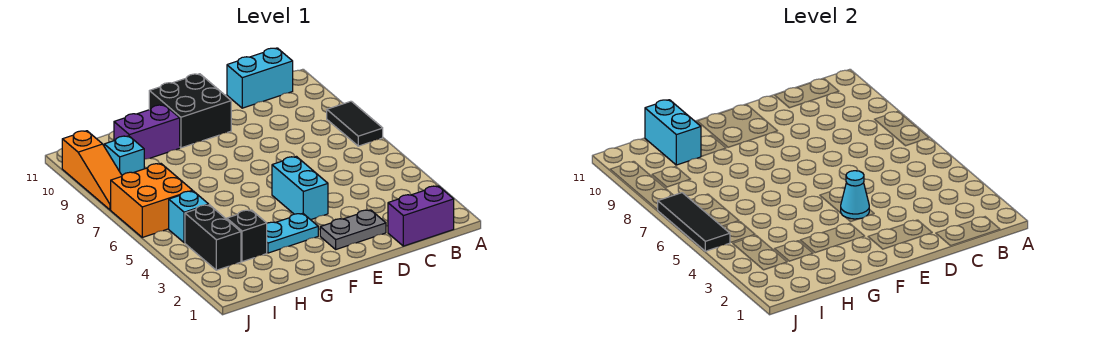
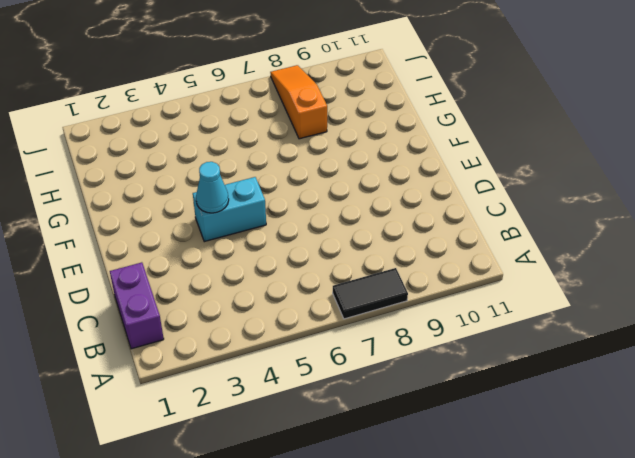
orange 1x3 slope [270,65,327,139] -> orange 1x3 slope turned to [62,131,122,210]
none -> cyan 1x2 brick [227,48,293,108]
none -> grey 1x2 plate [320,210,386,249]
none -> black 2x2 brick [149,74,231,148]

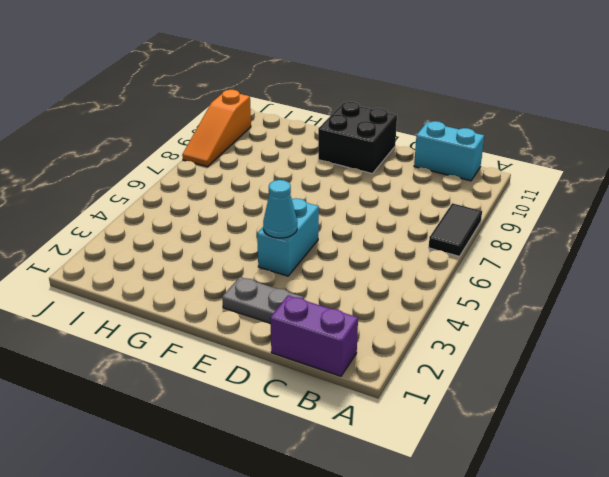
none -> cyan 1x2 plate [267,213,318,253]
none -> purple 1x2 brick [114,105,180,159]
none -> black 1x1 brick [227,210,267,262]

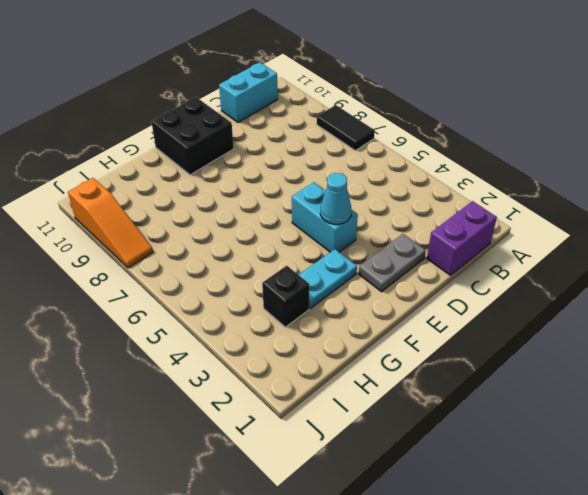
none -> purple 1x2 brick [114,105,180,159]
none -> black 1x2 brick [185,205,241,270]
none -> cyan 1x1 brick [169,191,209,243]

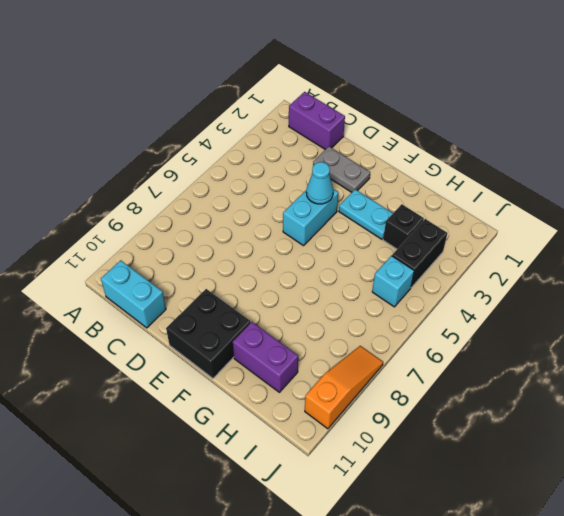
none -> black 1x2 tile [327,101,383,146]
none -> orange 2x2 brick [111,164,193,237]
none -> cyan 1x1 brick [104,136,144,175]

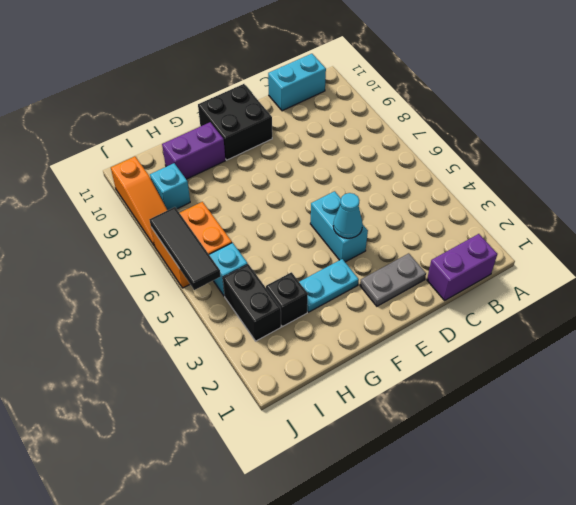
none -> black 1x2 tile [327,101,383,146]
none -> cyan 1x2 brick [645,100,701,165]

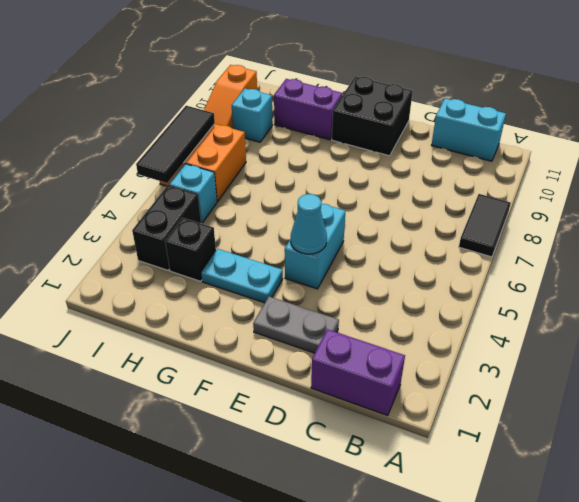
none -> cyan 1x2 brick [645,100,701,165]

